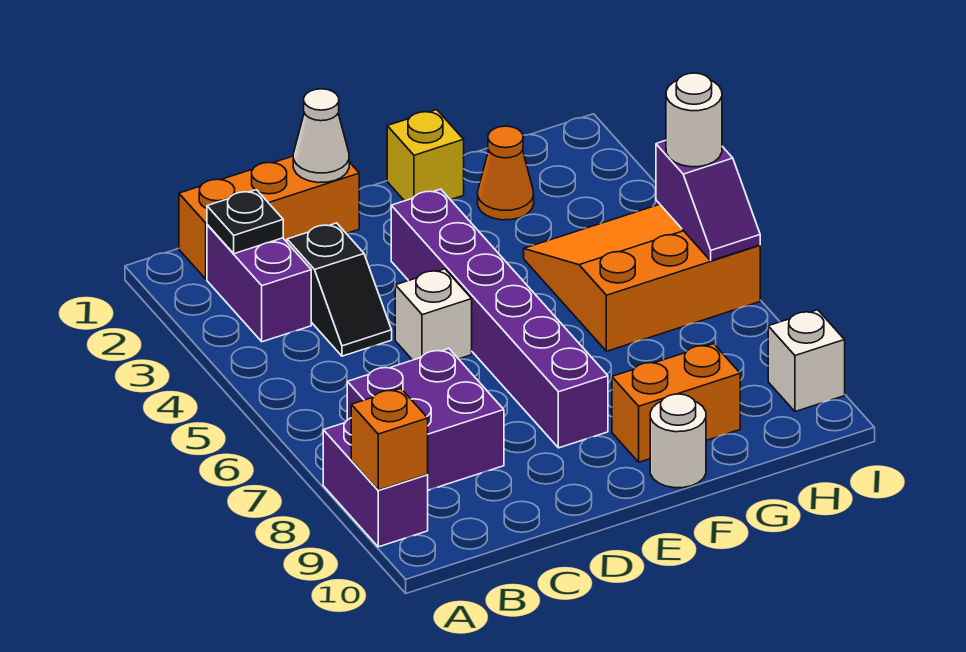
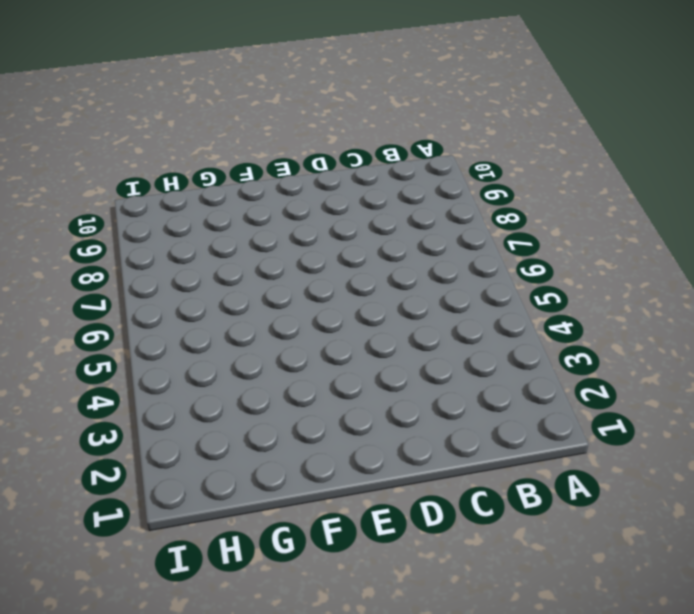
none -> purple 1x2 brick [323,418,428,547]
none -> orange 1x3 brick [179,156,359,279]
none -> purple 1x2 brick [207,225,311,342]

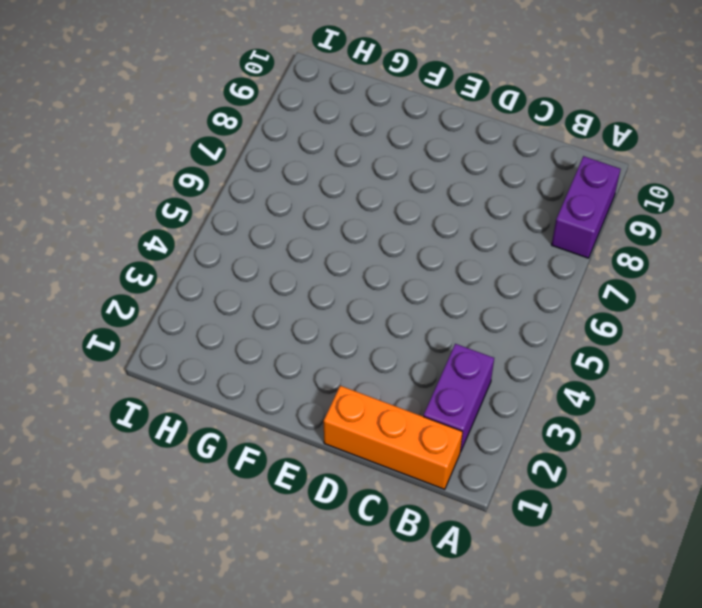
none -> purple 2x2 brick [347,349,504,490]
none -> black 1x2 slope [287,223,392,356]
none -> white 1x1 brick [395,269,472,360]

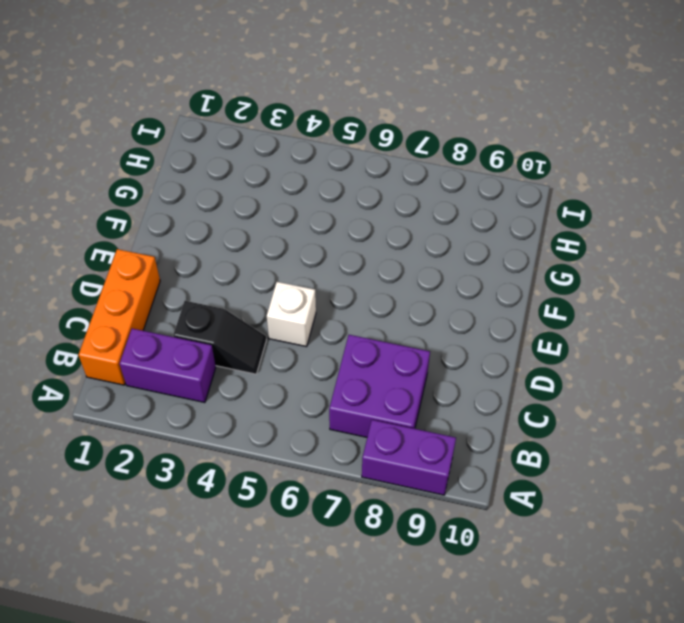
none -> purple 1x6 brick [391,189,608,448]
none -> yellow 1x1 brick [387,110,464,201]
none -> orange 1x2 brick [612,344,740,462]

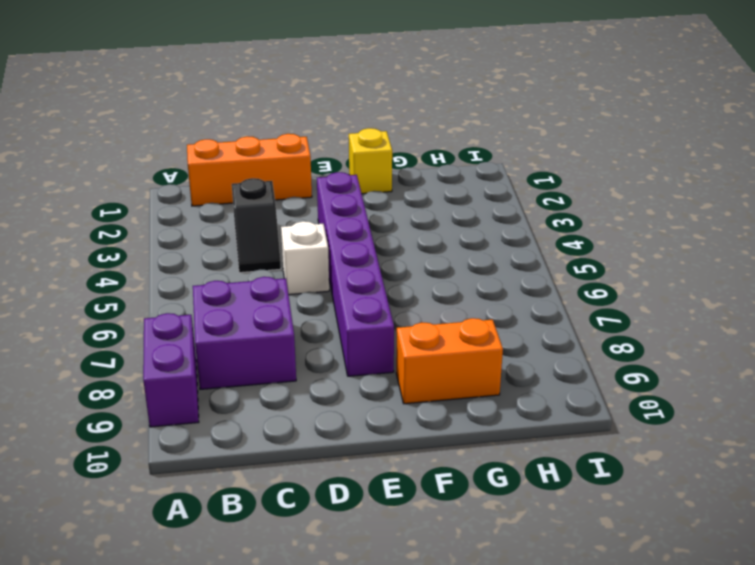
none -> purple 1x2 brick [207,225,311,342]
none -> white 1x1 round brick [650,394,706,488]
none -> orange 1x1 cone [478,126,534,220]

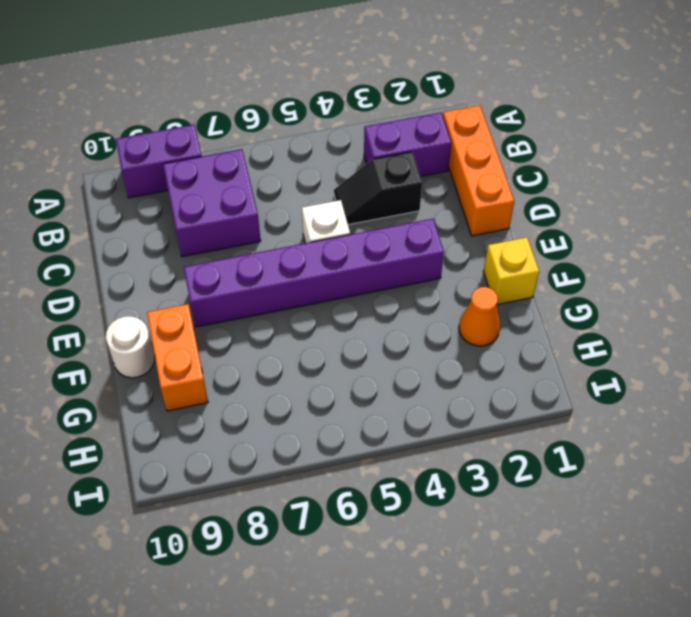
none -> orange 3x3 slope [524,204,760,351]
none -> white 1x1 brick [768,310,845,412]
none -> orange 1x1 brick [351,388,428,490]

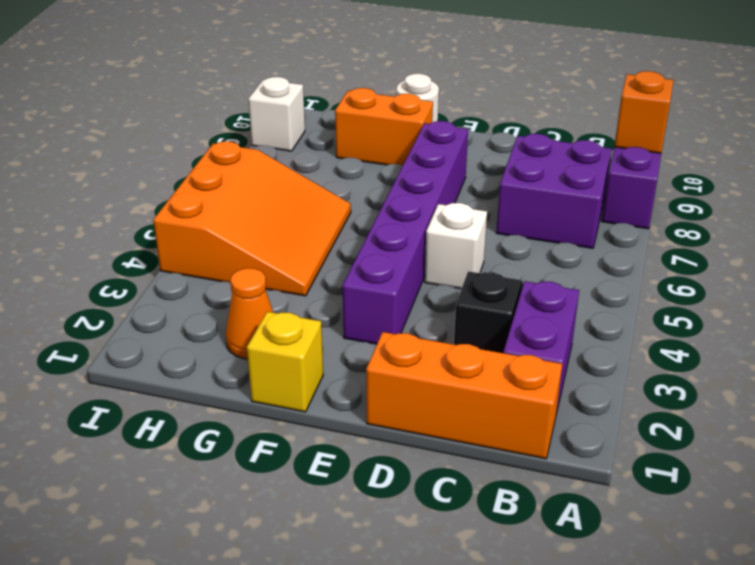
orange 3x3 slope [153,141,351,296] -> orange 3x3 slope turned to [524,204,760,351]
none -> black 1x1 plate [207,190,283,254]
none -> white 1x1 cone [293,89,349,183]
none -> purple 1x2 slope [656,141,760,261]

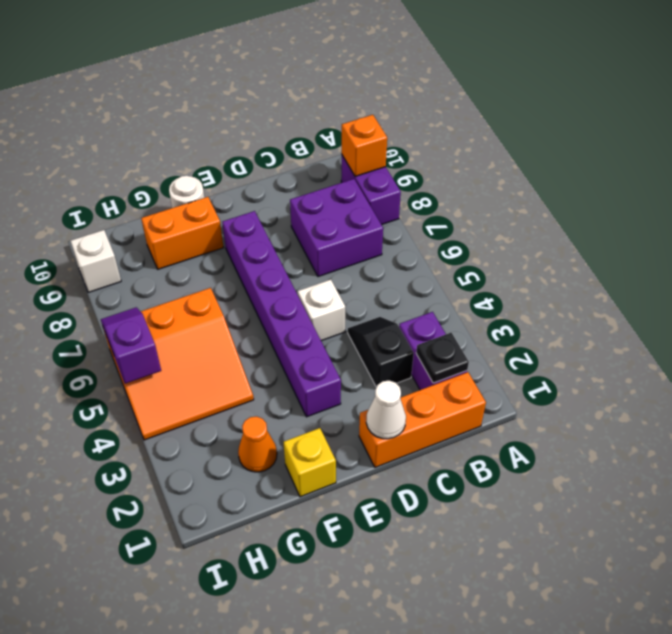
none -> white 1x1 round brick [666,73,722,167]

